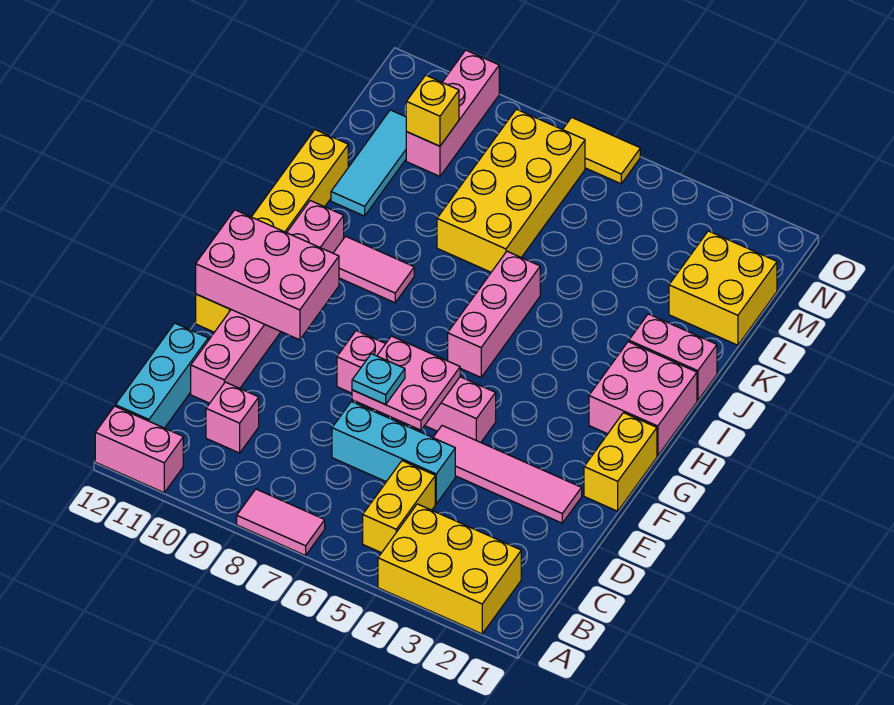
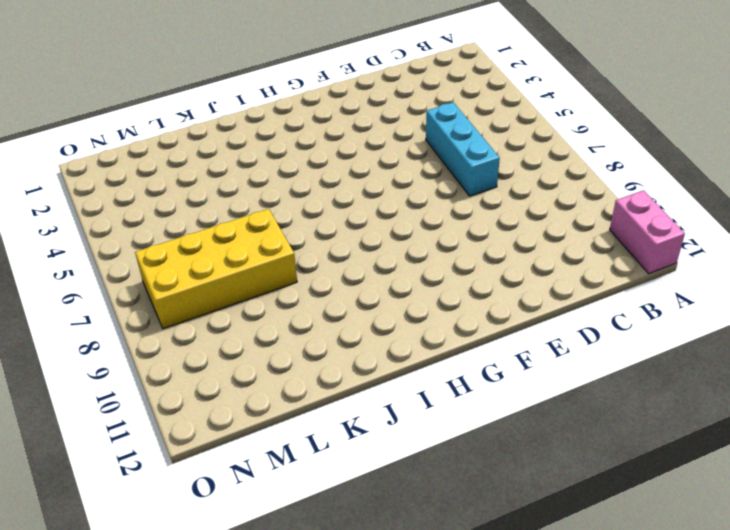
none -> yellow 2x3 brick [378,504,521,634]
none -> pink 1x2 tile [237,489,325,555]
none -> yellow 1x2 brick [363,461,435,553]

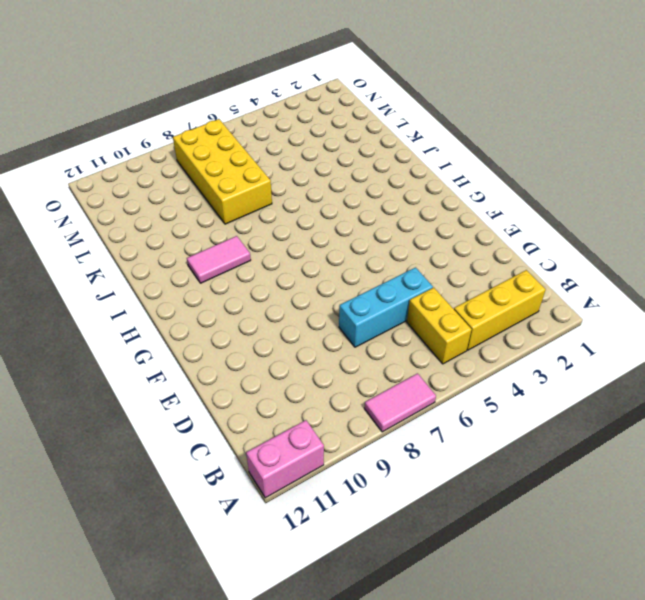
yellow 1x3 brick [454,270,546,350] -> yellow 2x3 brick [378,504,521,634]
none -> cyan 1x3 brick [115,323,208,428]
none -> pink 1x1 brick [206,382,259,453]
none -> pink 1x6 brick [191,201,344,403]

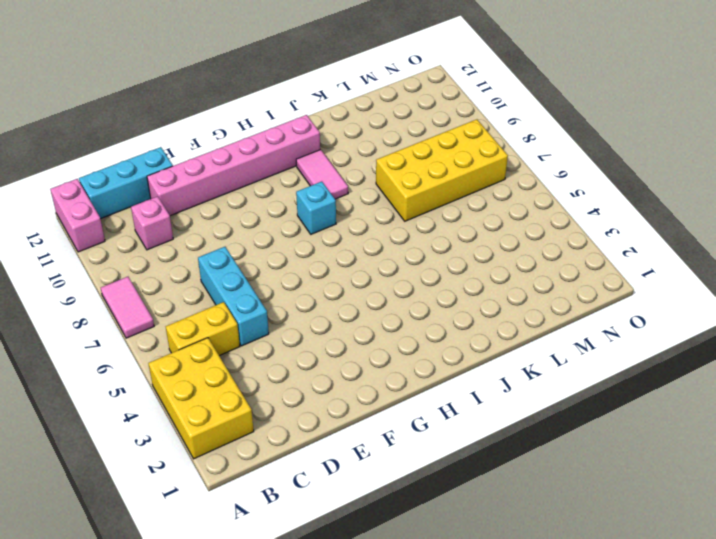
cyan 1x1 brick [296,182,336,234] -> none
none -> pink 1x4 tile [433,426,582,523]
none -> yellow 1x2 brick [584,413,657,511]
none -> pink 1x4 brick [337,331,496,442]

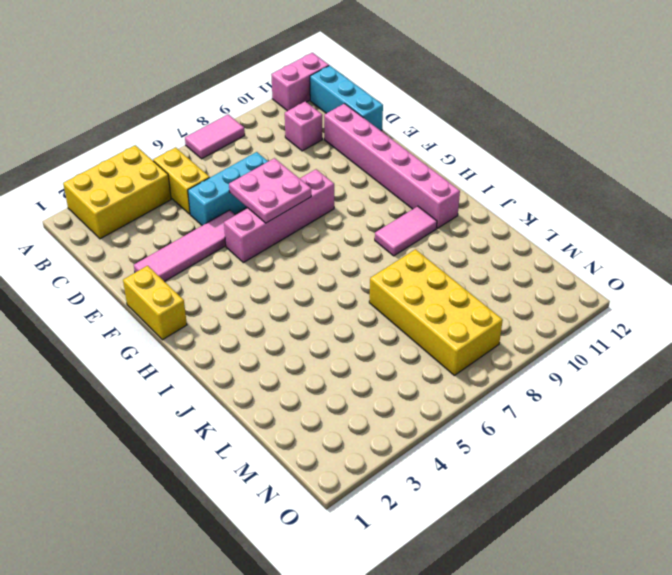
none -> yellow 1x6 brick [196,130,348,332]
none -> pink 2x2 brick [589,342,697,456]
none -> pink 1x3 brick [448,251,540,377]

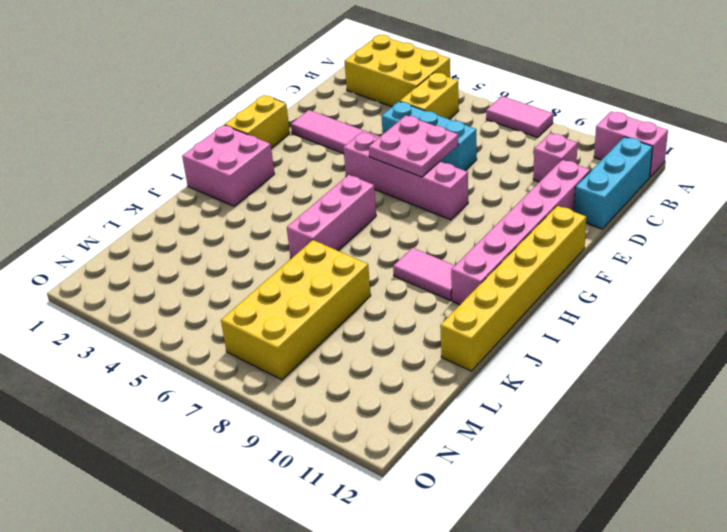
none -> pink 1x2 brick [629,314,717,401]
none -> cyan 1x3 tile [331,110,407,216]
none -> yellow 2x2 brick [669,231,777,345]

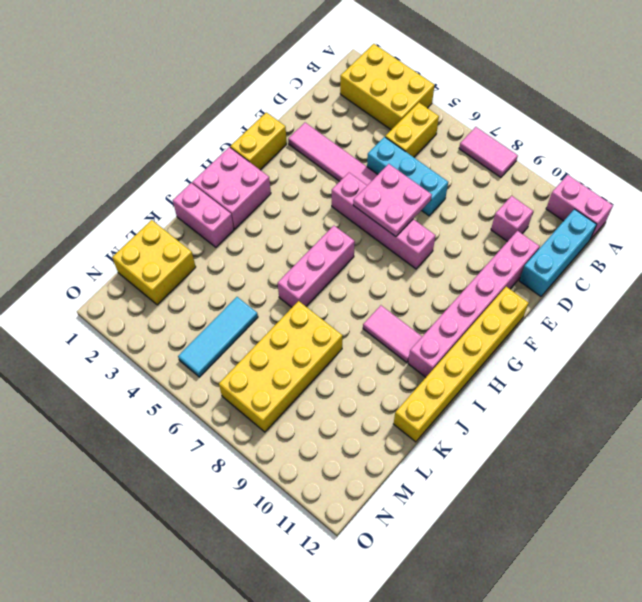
cyan 1x3 tile [178,297,258,377] -> cyan 1x3 tile moved to [331,110,407,216]
none -> pink 1x3 brick [406,50,499,176]
none -> yellow 1x2 tile [563,117,640,184]
none -> pink 2x3 brick [196,210,339,340]

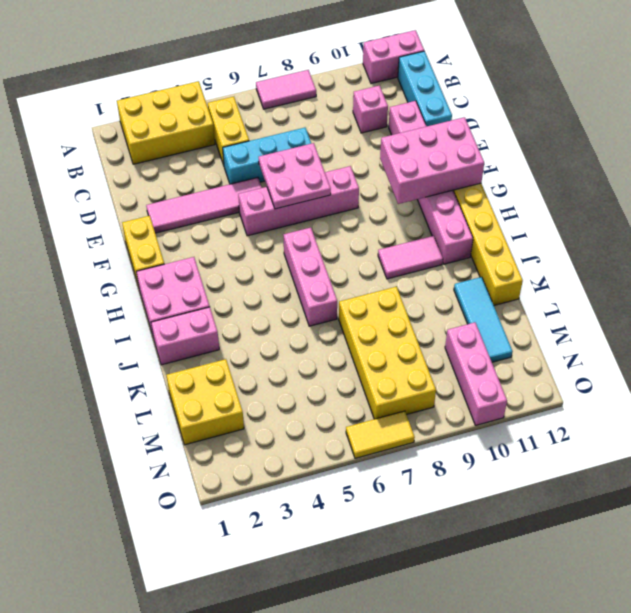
none -> yellow 1x1 brick [406,75,459,146]
none -> cyan 1x1 plate [352,354,405,404]

